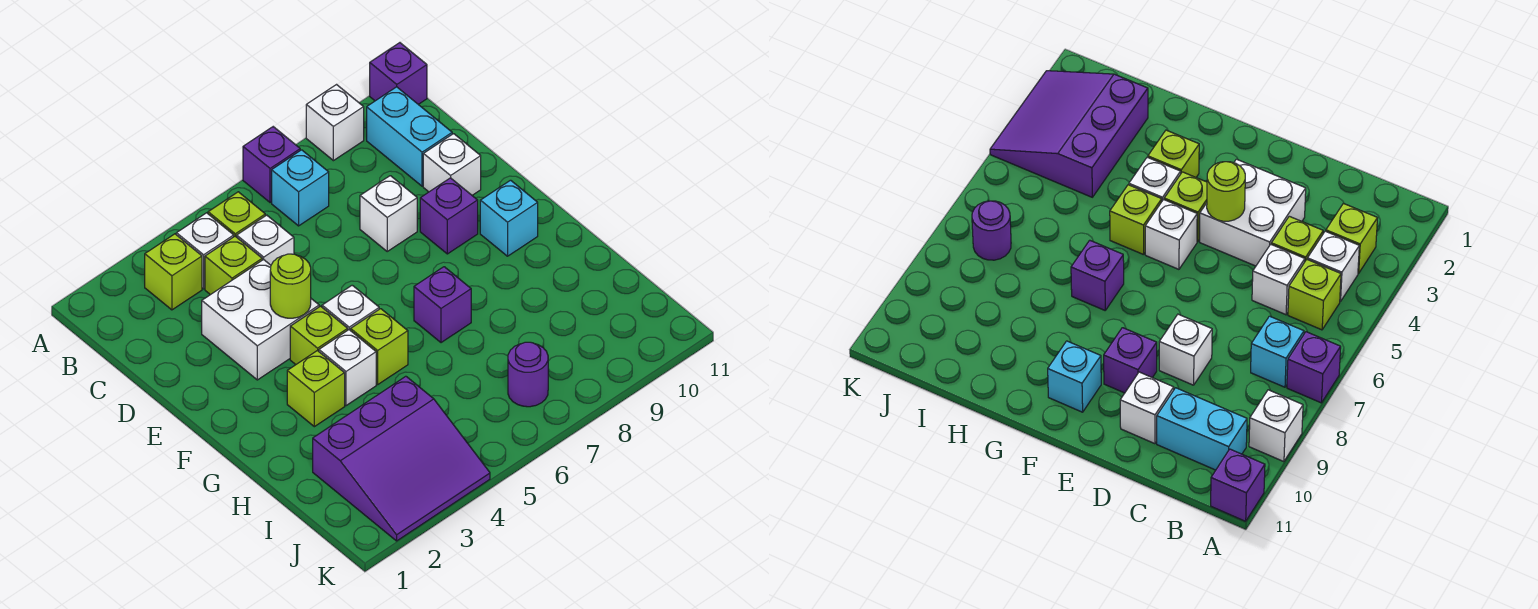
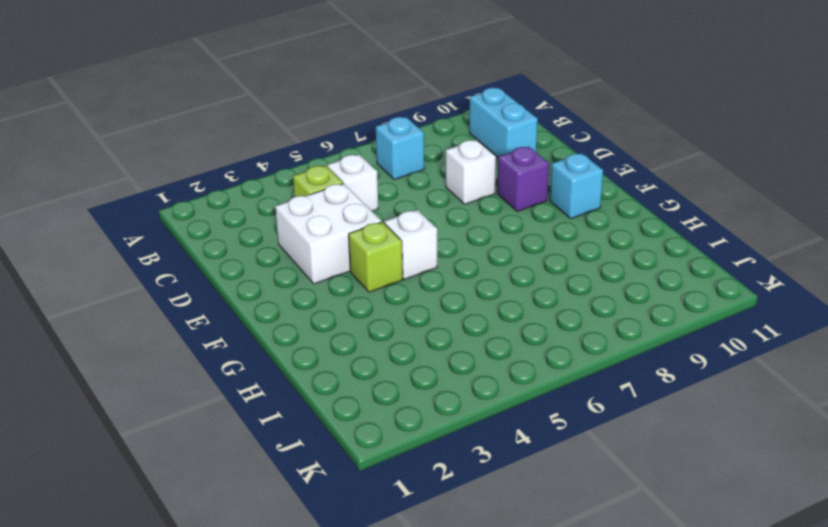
none -> purple 1x1 brick [243,127,300,203]
none -> white 1x1 brick [306,85,364,161]
none -> purple 1x1 brick [370,43,427,104]

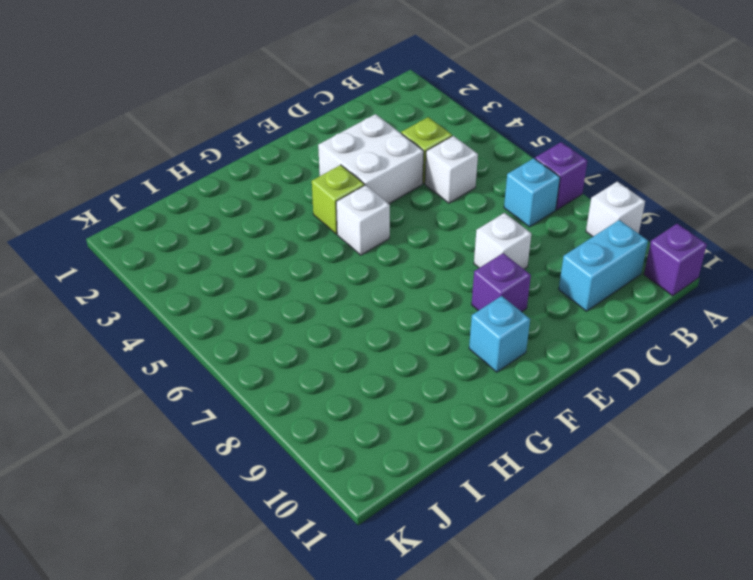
none -> lime 1x1 brick [145,234,202,310]
none -> white 1x1 brick [176,213,234,289]
none -> lime 1x1 brick [208,192,265,237]

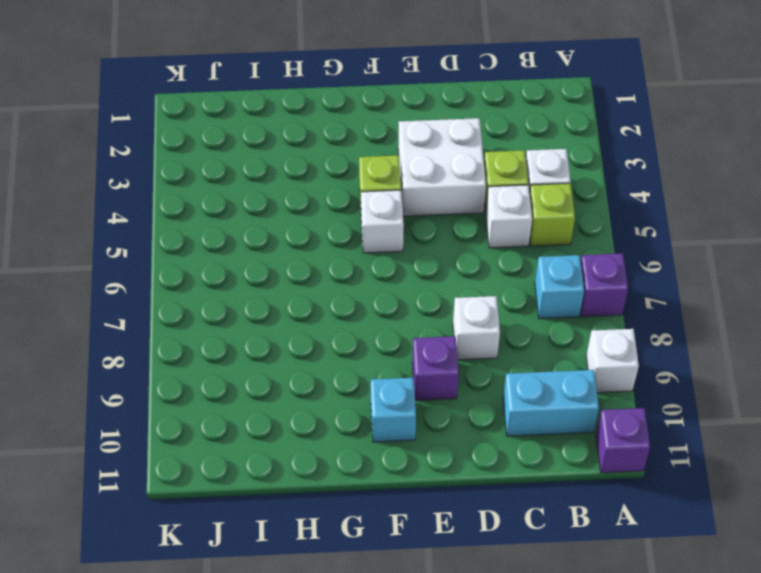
none -> lime 1x1 brick [145,234,202,310]
none -> white 1x1 brick [423,134,481,195]
none -> lime 1x1 brick [287,351,345,427]

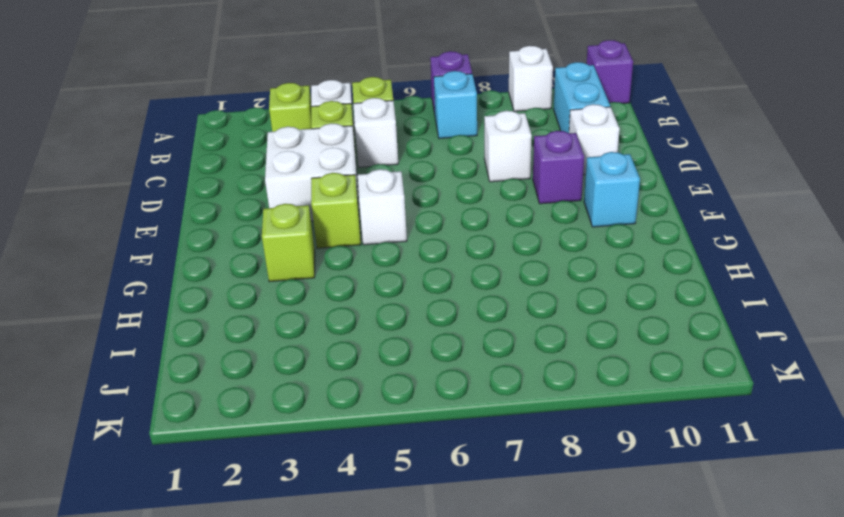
none -> white 1x1 brick [319,330,376,406]
none -> lime 1x1 brick [351,309,408,384]
none -> purple 1x1 brick [414,267,471,343]

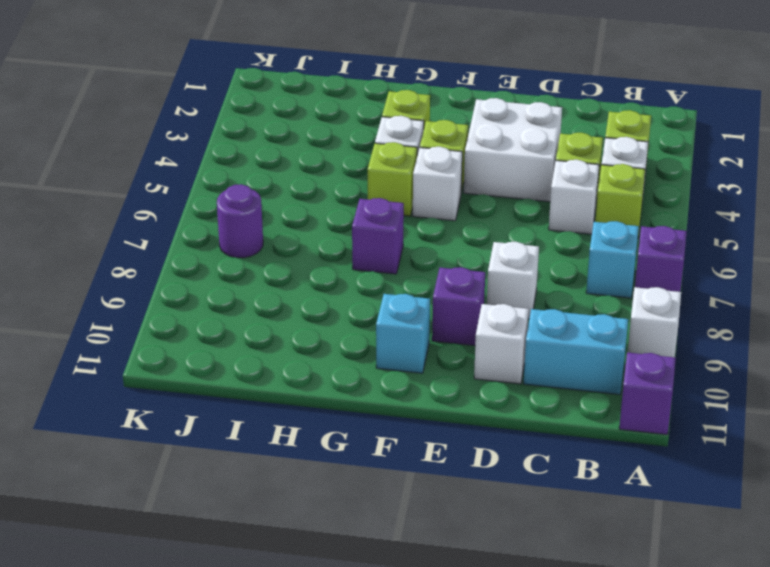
none -> purple 3x3 slope [313,376,490,541]
none -> lime 1x1 round brick [270,254,311,318]

